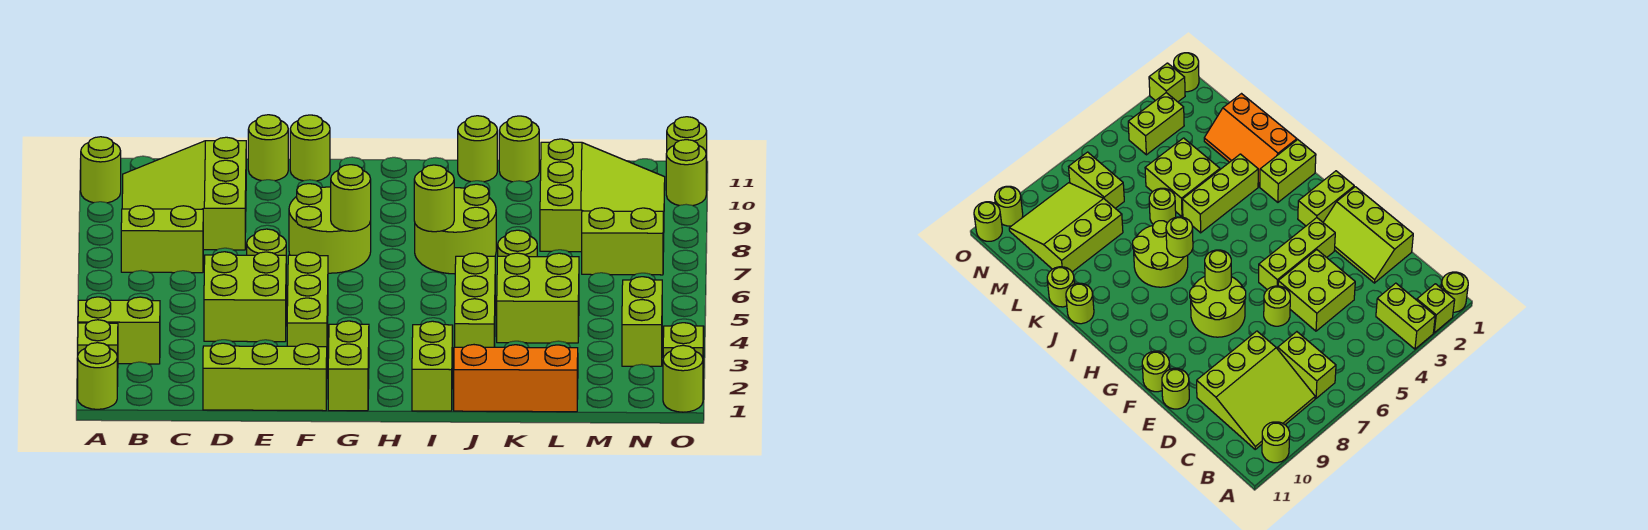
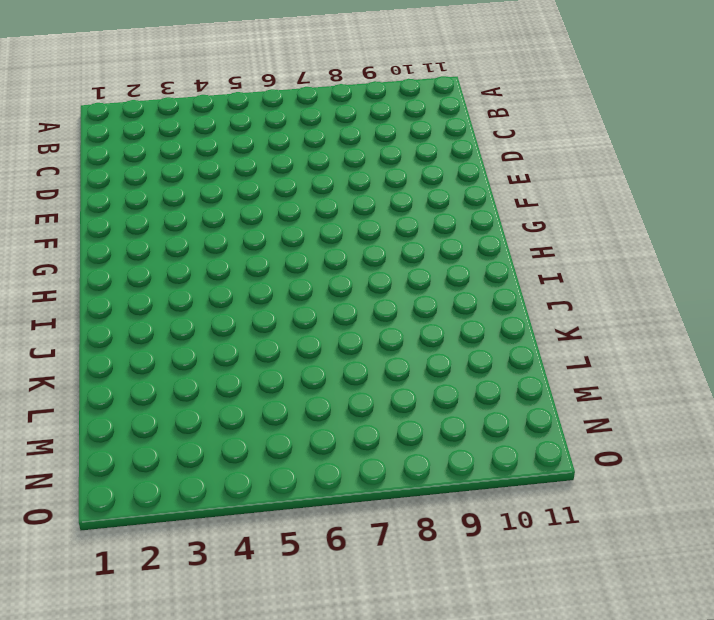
none -> lime 1x1 round brick [78,343,117,409]
none -> lime 1x1 brick [78,320,118,386]
none -> lime 1x2 brick [78,297,160,364]
none -> lime 1x1 round brick [81,137,121,203]

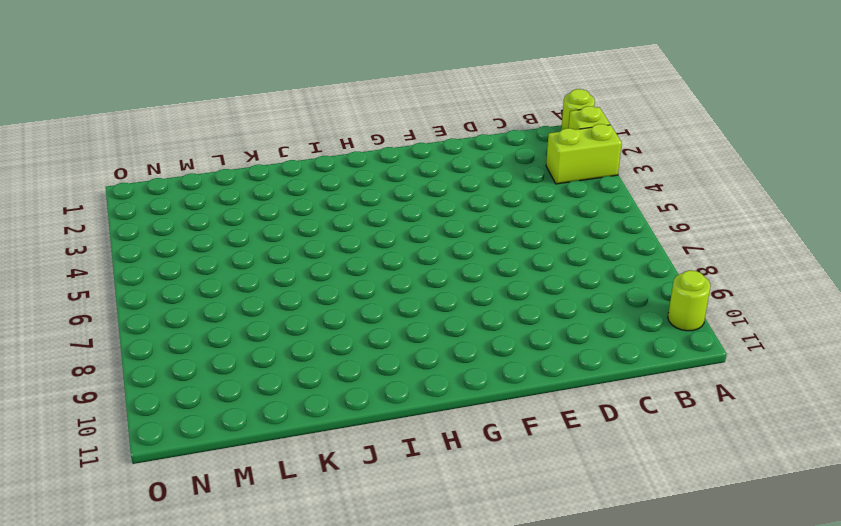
none -> lime 1x2 brick [121,206,203,273]
none -> lime 3x3 slope [122,137,246,250]
none -> lime 2x3 slope [203,343,327,411]
none -> lime 2x2 brick [204,252,286,342]

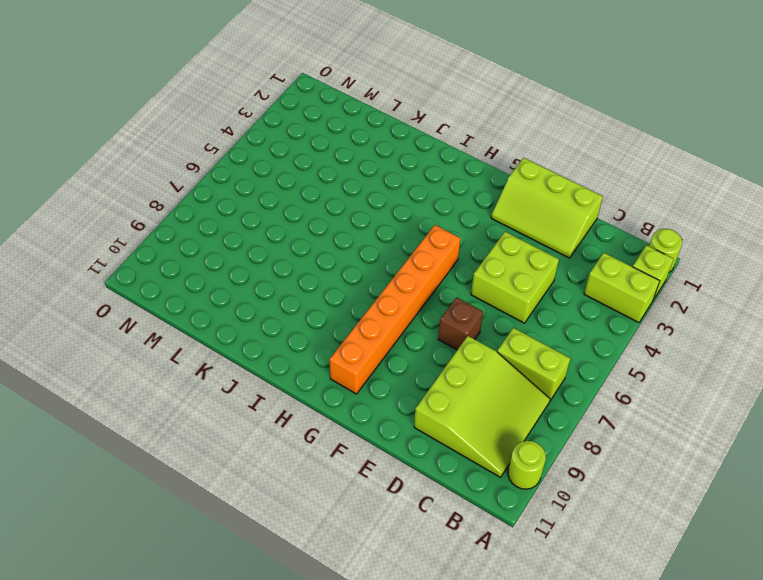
brown 1x1 brick [438,297,483,350] -> none
orange 1x6 brick [330,225,460,394] -> lime 2x2 round brick [289,184,371,273]
none -> lime 1x1 round brick [247,229,286,255]
none -> lime 1x1 round brick [248,115,288,181]
none -> lime 1x3 brick [287,252,328,347]
none -> lime 1x1 round brick [290,115,330,181]

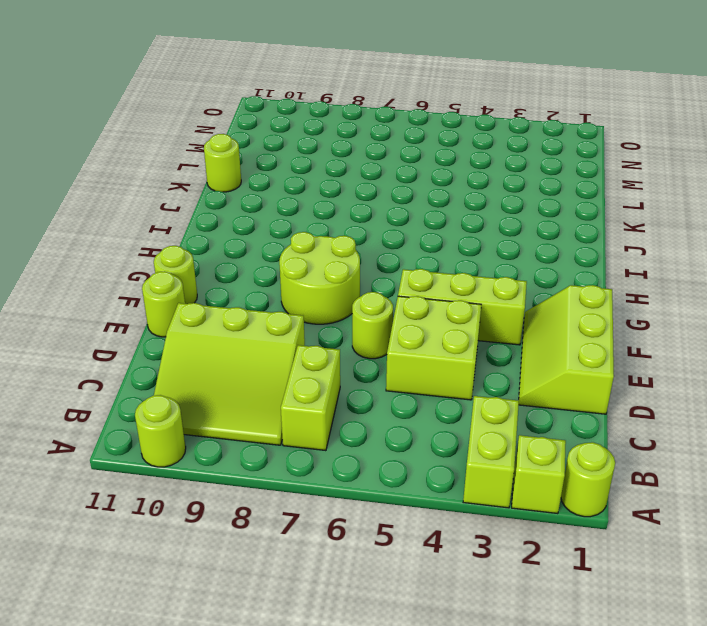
none -> lime 1x2 brick [328,321,369,411]
none -> lime 1x2 brick [412,321,453,411]
none -> lime 2x2 round brick [415,184,496,274]
none -> orange 2x3 slope [454,345,578,412]

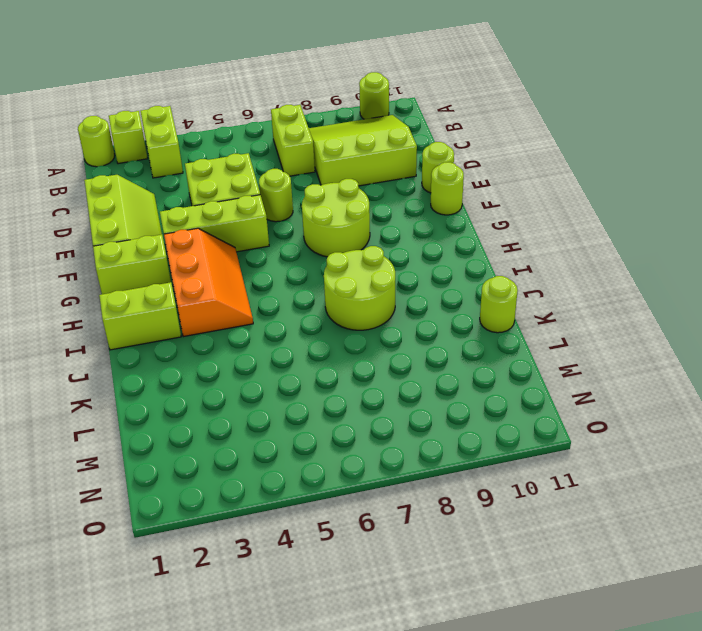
orange 2x3 slope [164,228,253,337] -> orange 2x3 slope moved to [454,345,578,412]
none -> lime 1x3 brick [455,253,495,347]
none -> lime 1x1 round brick [458,116,497,182]
none -> lime 2x2 brick [497,253,579,343]
none -> lime 1x1 round brick [498,230,537,257]

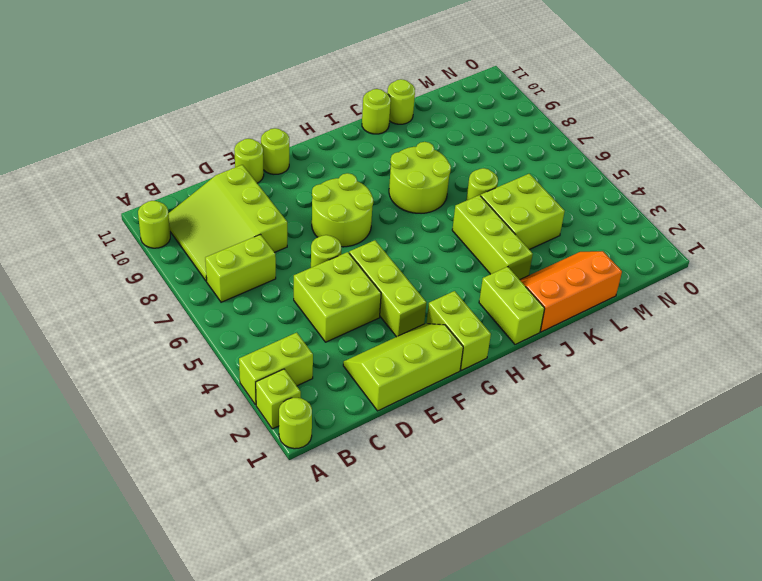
none -> lime 3x3 slope [540,139,665,252]
none -> lime 1x2 brick [582,208,663,275]
none -> lime 1x2 brick [622,277,662,366]
none -> lime 1x1 round brick [663,345,703,412]

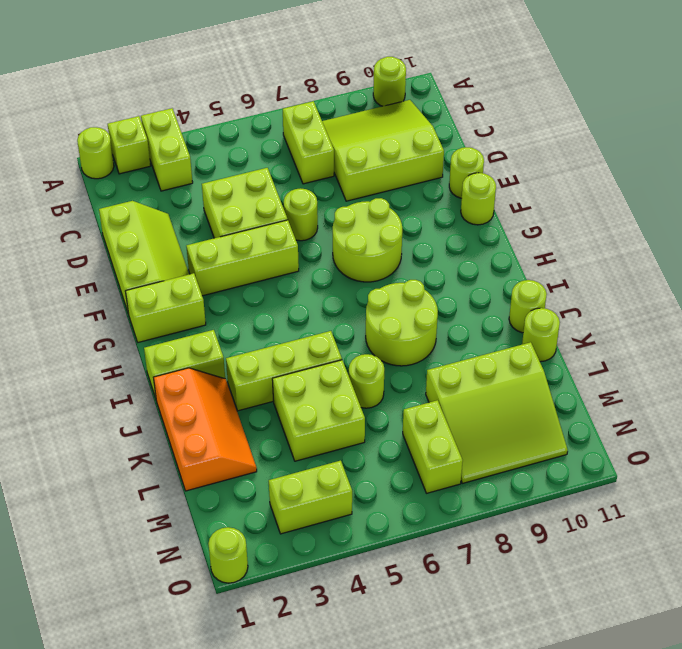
none -> lime 1x1 brick [663,323,704,368]
none -> lime 1x1 round brick [666,140,706,205]
none -> lime 1x1 round brick [667,117,707,173]
none -> lime 1x1 round brick [331,165,371,231]

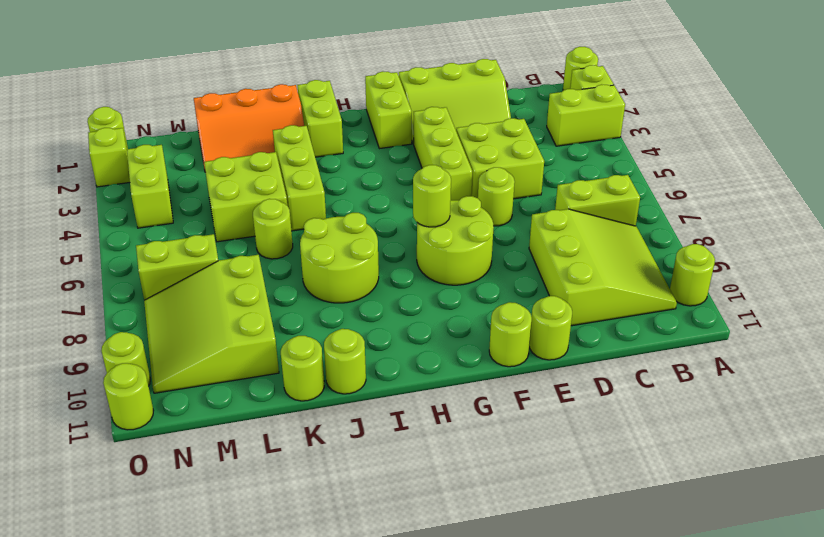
none -> lime 1x1 round brick [414,165,454,232]

